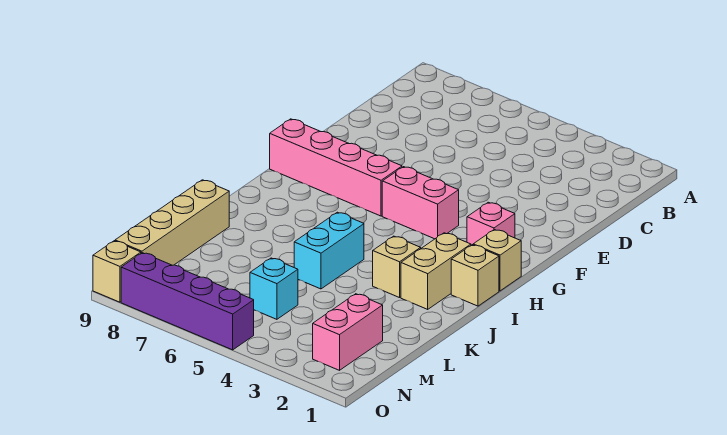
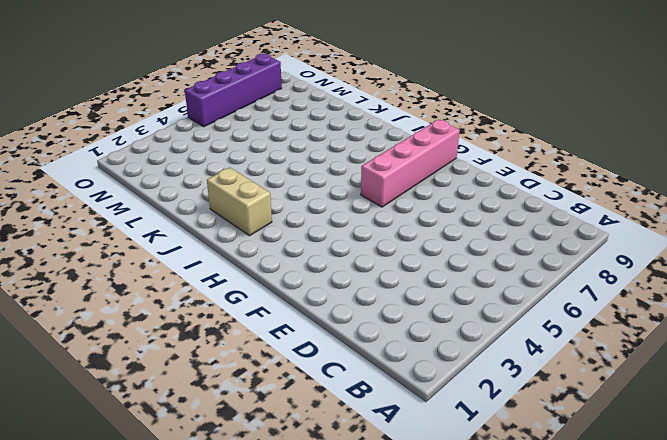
none -> pink 1x1 brick [467,202,515,245]
none -> pink 1x2 brick [382,167,459,239]
none -> tan 1x1 brick [473,230,521,291]

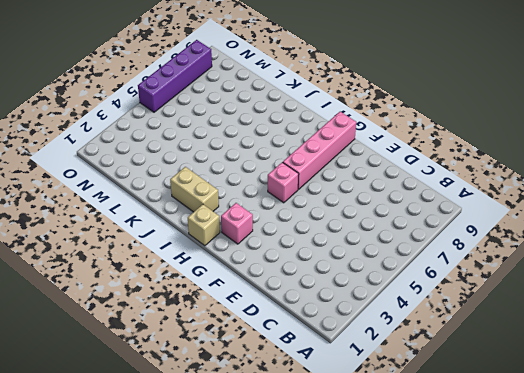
pink 1x1 brick [268,162,299,203] -> pink 1x2 brick [382,167,459,239]
none -> tan 1x1 brick [451,245,499,306]
none -> tan 1x1 brick [373,236,421,298]
none -> cyan 1x2 brick [294,212,364,289]

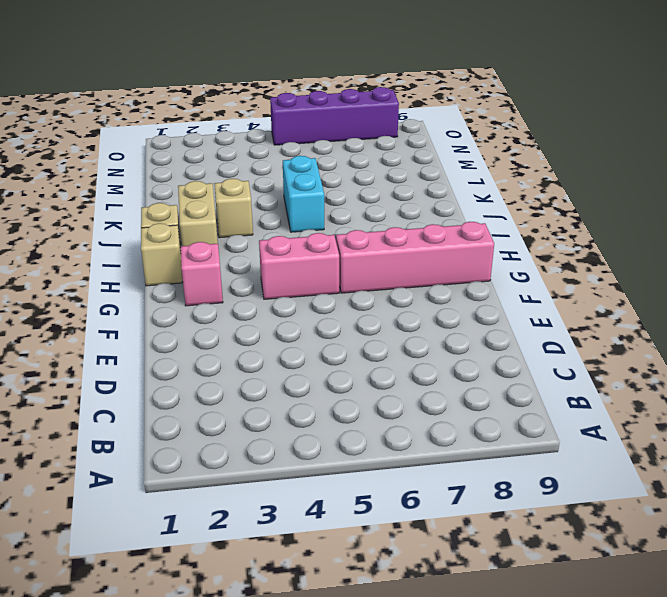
none -> tan 1x4 brick [115,180,229,265]
none -> pink 1x2 brick [313,294,383,370]
none -> cyan 1x1 brick [250,258,298,319]

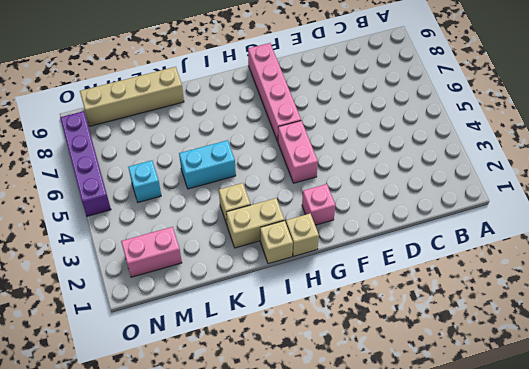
none -> tan 1x1 brick [93,241,141,302]

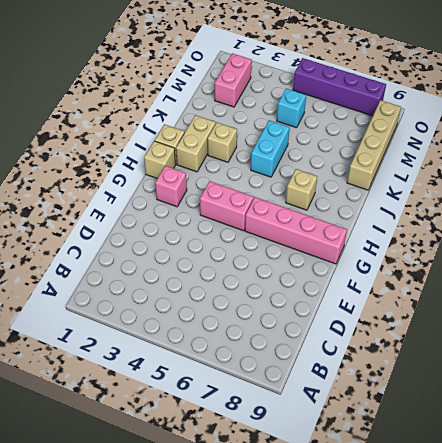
tan 1x1 brick [286,169,317,210] -> tan 1x1 brick moved to [93,241,141,302]

